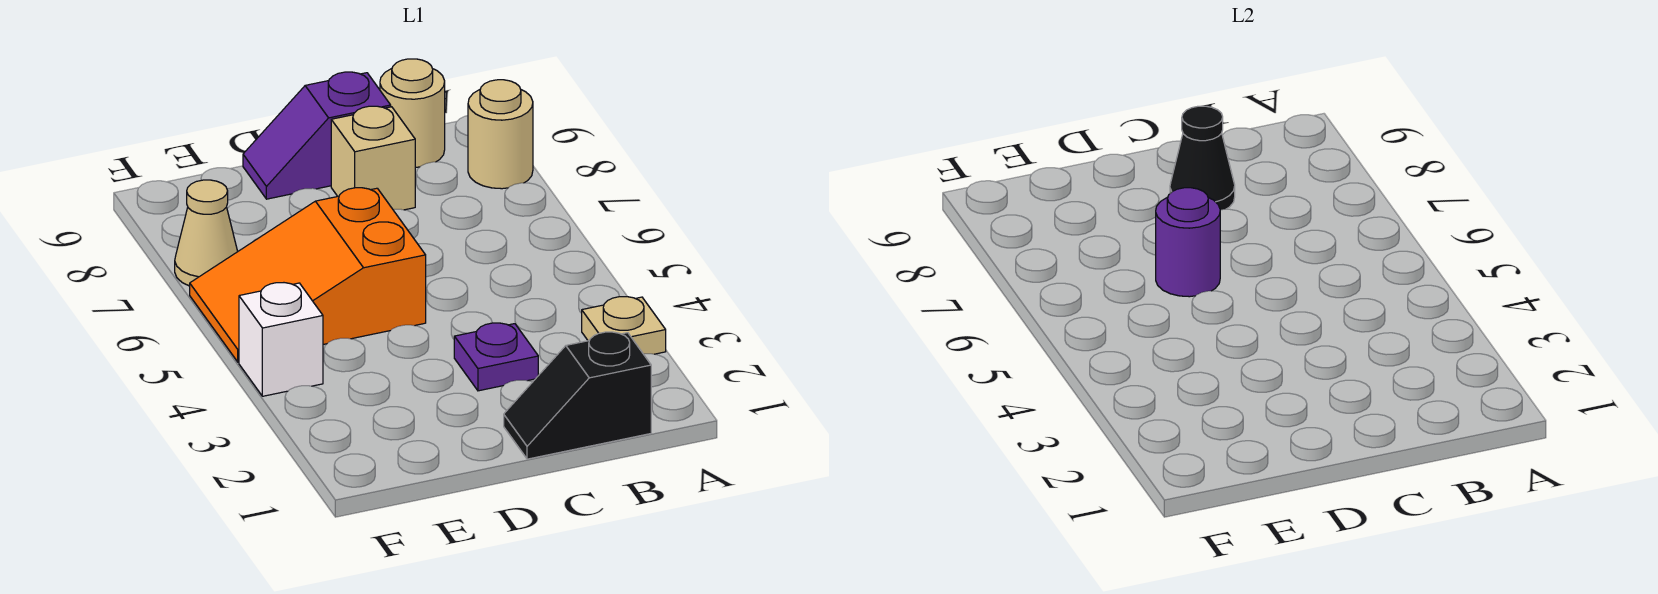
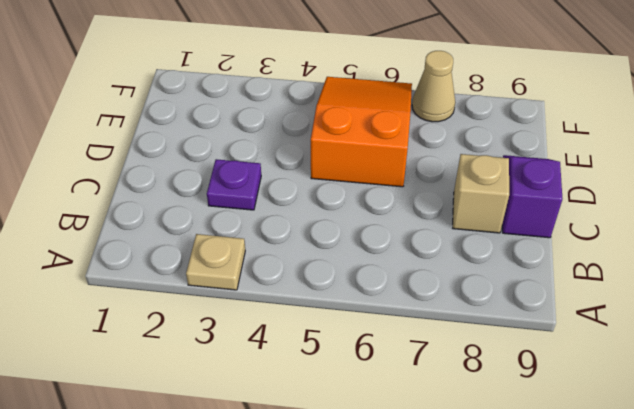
none -> tan 1x1 round brick [468,80,533,189]
none -> black 1x2 slope [504,332,651,459]
none -> tan 1x1 round brick [380,59,445,167]

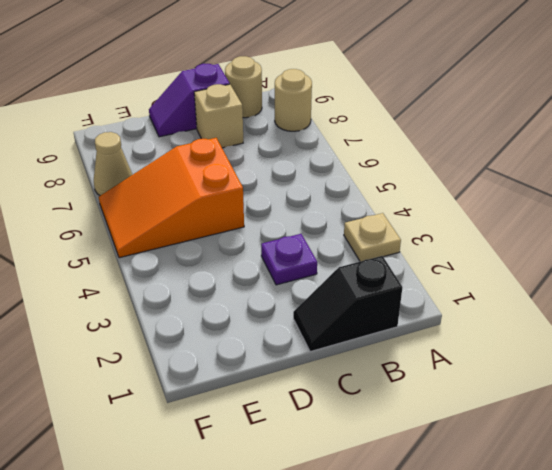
none -> white 1x1 brick [239,283,323,396]
none -> black 1x1 cone [1170,106,1235,210]
none -> purple 1x1 round brick [1156,188,1220,297]

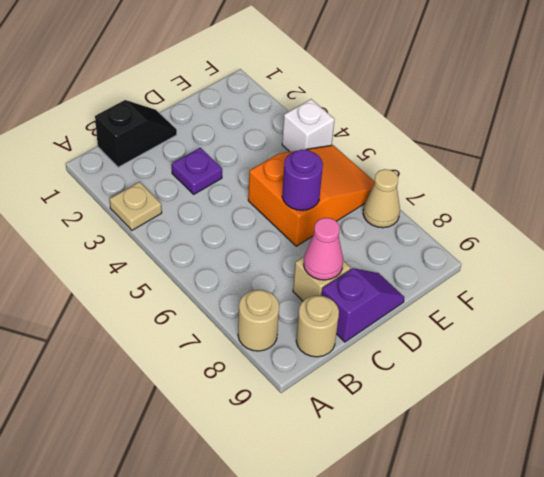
pink 1x1 cone [304,218,343,280] -> black 1x1 cone [1170,106,1235,210]

